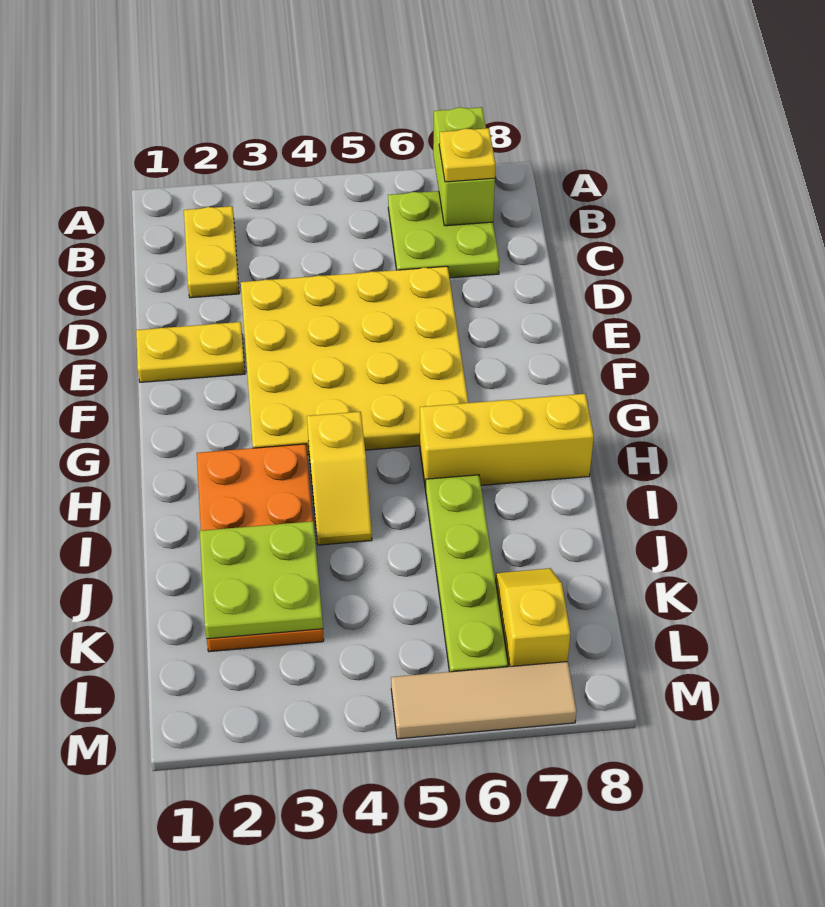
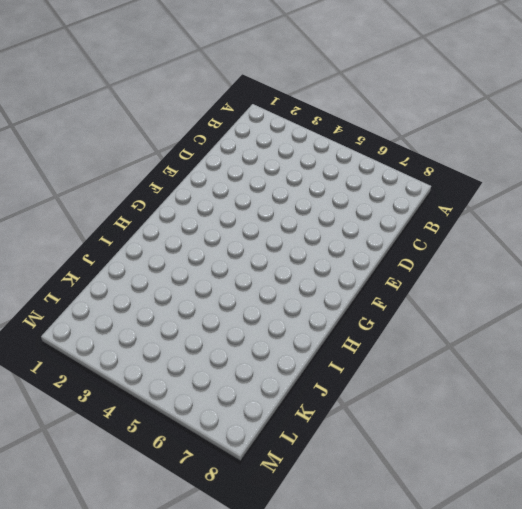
none -> yellow 1x2 plate [184,206,239,298]
none -> lime 2x2 plate [388,191,499,278]
none -> yellow 4x4 plate [241,266,468,455]

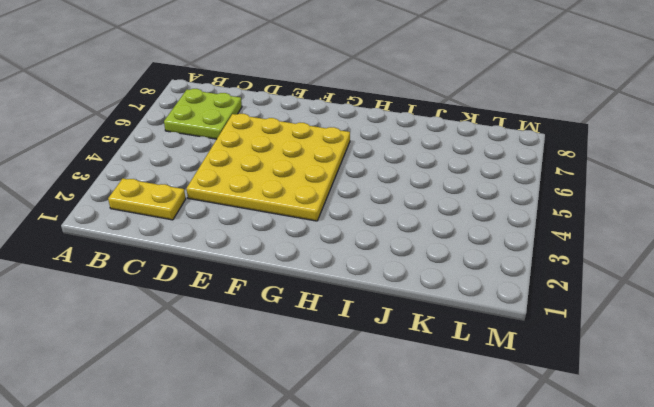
none -> yellow 1x2 plate [136,322,245,382]
none -> orange 2x4 plate [197,444,324,652]
none -> yellow 1x2 slope [307,412,372,545]

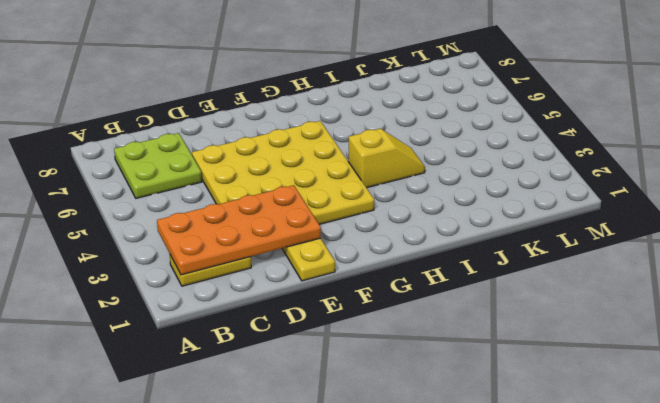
orange 2x4 plate [157,185,321,275] -> orange 2x4 plate moved to [197,444,324,652]
none -> yellow 1x3 brick [420,394,594,490]
none -> lime 1x4 plate [426,475,508,672]
none -> yellow 1x2 slope [495,568,570,667]

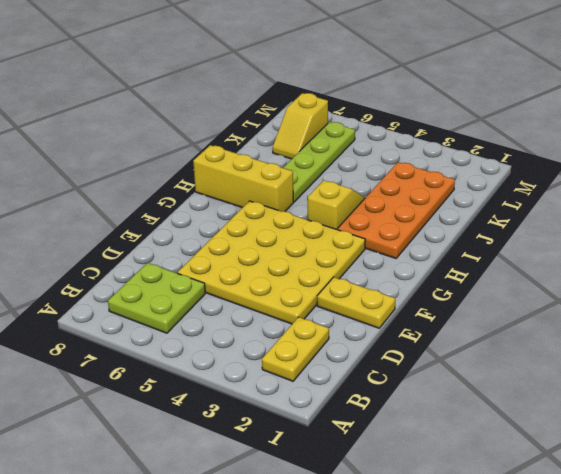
none -> tan 1x3 tile [391,662,577,739]
none -> lime 1x2 brick [433,107,495,226]
none -> lime 2x2 plate [200,521,323,639]

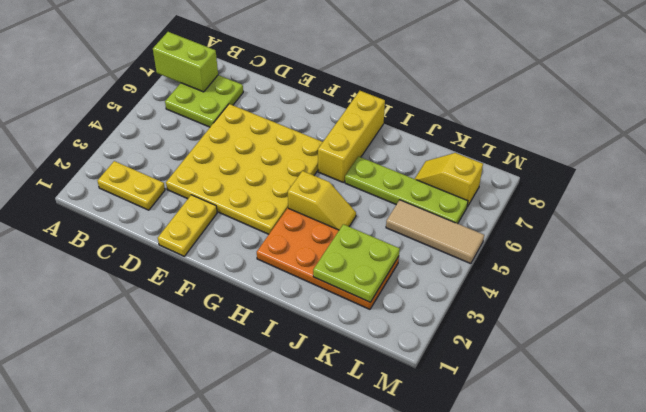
tan 1x3 tile [386,200,484,264] -> tan 1x3 tile turned to [391,662,577,739]
none -> yellow 1x1 plate [439,128,495,182]

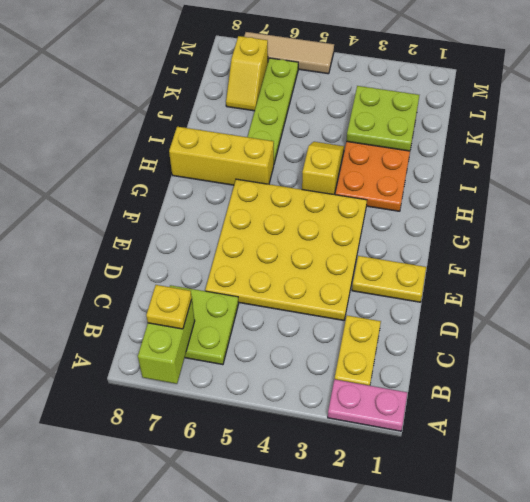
pink 1x2 plate [328,379,407,431] -> none

